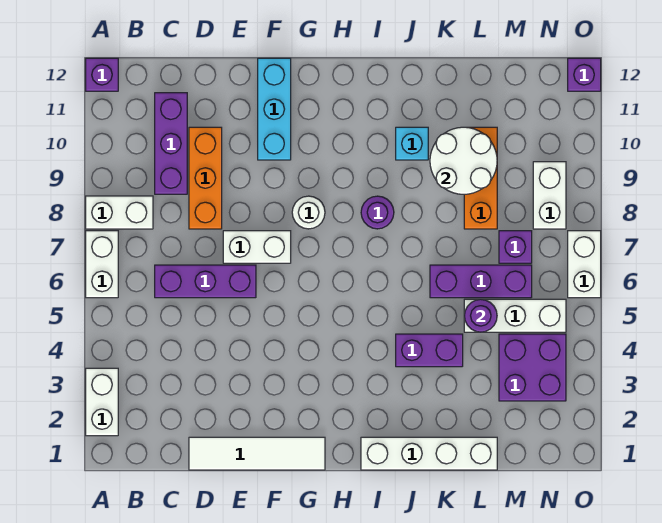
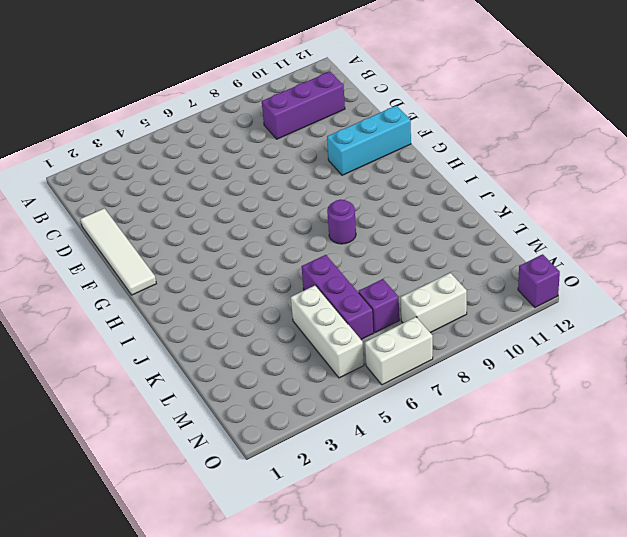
none -> white 1x2 brick [86,368,118,436]
none -> white 1x2 brick [86,231,118,298]
none -> white 1x2 brick [86,196,153,229]

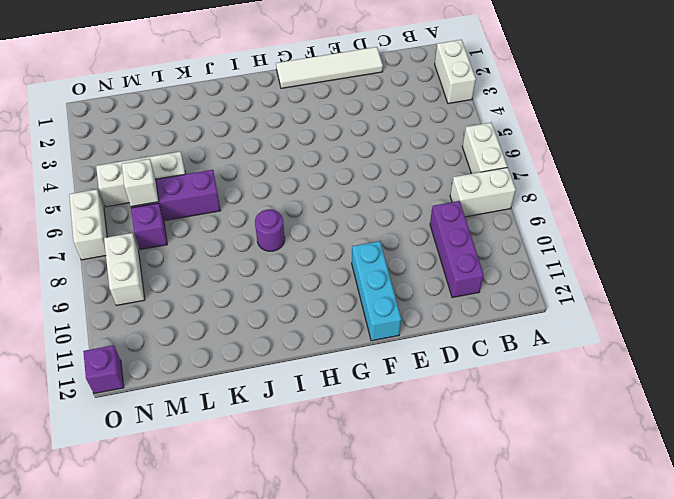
white 1x1 brick [122,159,159,207] -> none
none -> purple 1x1 brick [86,58,118,91]
none -> purple 1x3 brick [155,265,256,298]
none -> orange 1x3 brick [189,127,222,229]

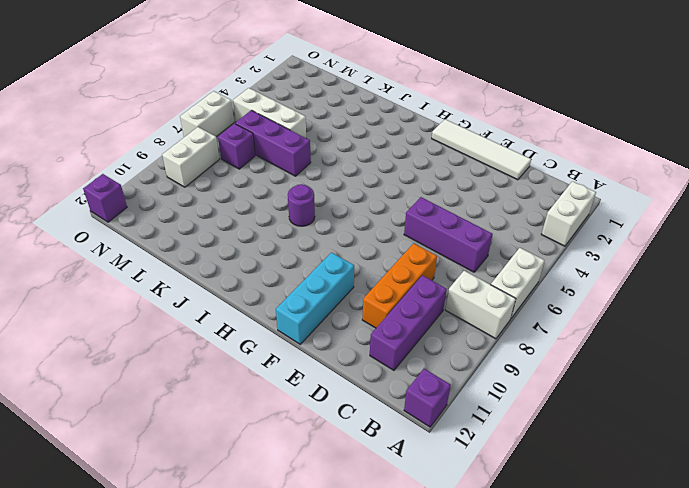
none -> white 1x2 brick [223,231,291,263]
none -> white 1x1 round brick [292,196,325,229]
none -> white 1x4 brick [361,437,497,470]

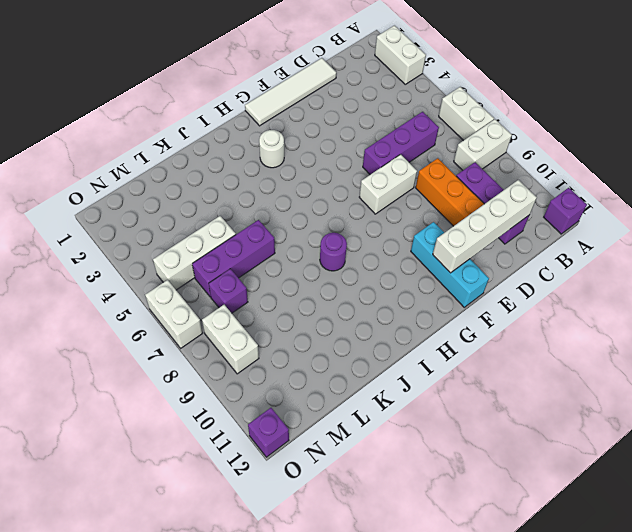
white 1x4 brick [433,180,537,273] -> white 1x4 brick moved to [361,437,497,470]
white 1x1 round brick [259,130,284,168] -> white 1x1 round brick moved to [292,196,325,229]
none -> purple 1x2 brick [396,334,463,367]
none -> cyan 1x1 brick [396,127,428,160]
none -> orange 1x3 brick [464,127,497,229]

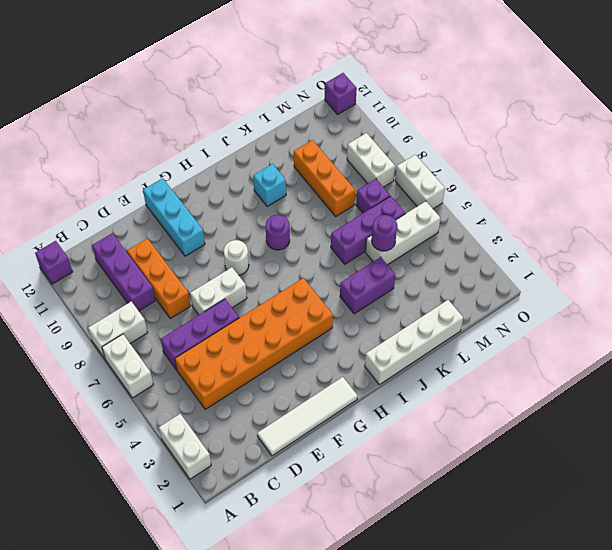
orange 2x6 brick [175,278,333,409] -> none
none -> purple 2x2 brick [499,334,566,401]
none -> white 2x2 round brick [430,127,497,194]

